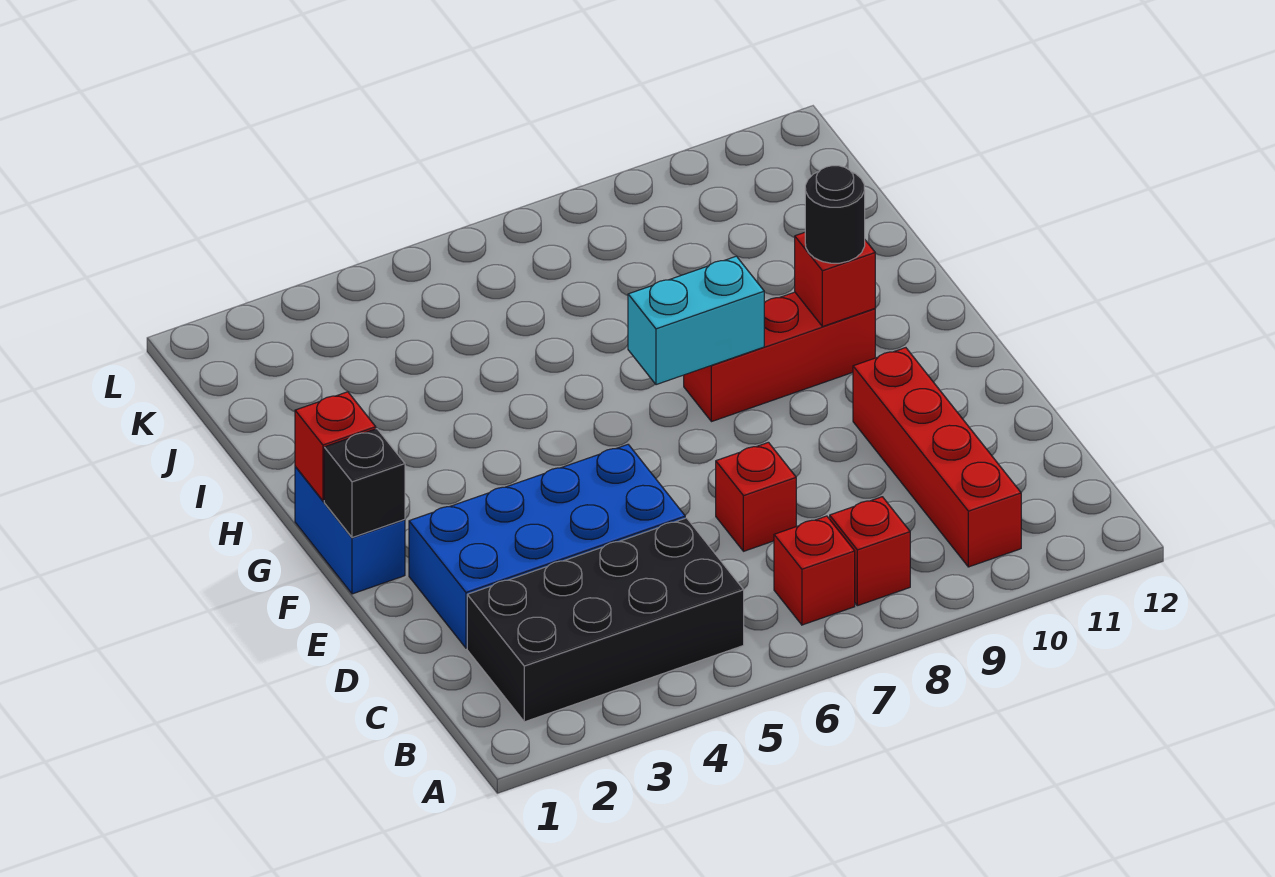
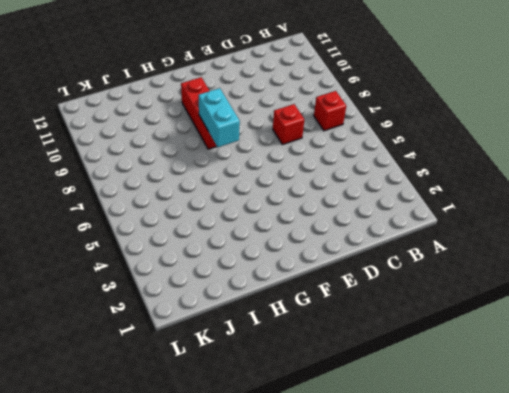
none -> black 2x4 brick [467,518,744,722]
none -> red 1x1 brick [830,497,910,606]
none -> red 1x4 brick [853,348,1021,567]

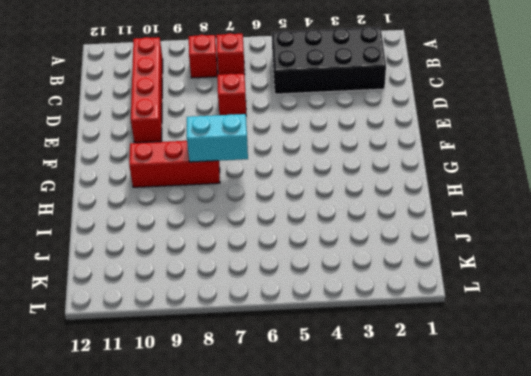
none -> blue 2x4 brick [409,445,685,648]
none -> blue 1x2 brick [295,467,405,594]
none -> black 1x1 brick [324,429,405,538]

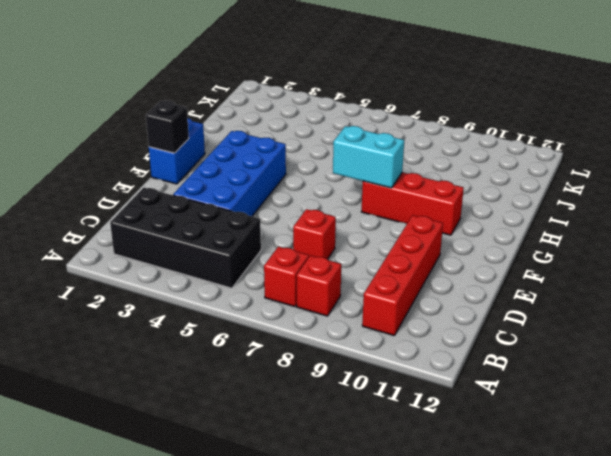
blue 2x4 brick [173,131,286,216] -> blue 2x4 brick turned to [409,445,685,648]
none -> red 1x1 brick [295,392,376,501]
none -> red 1x1 brick [795,232,875,327]
none -> black 1x1 round brick [805,166,865,263]

